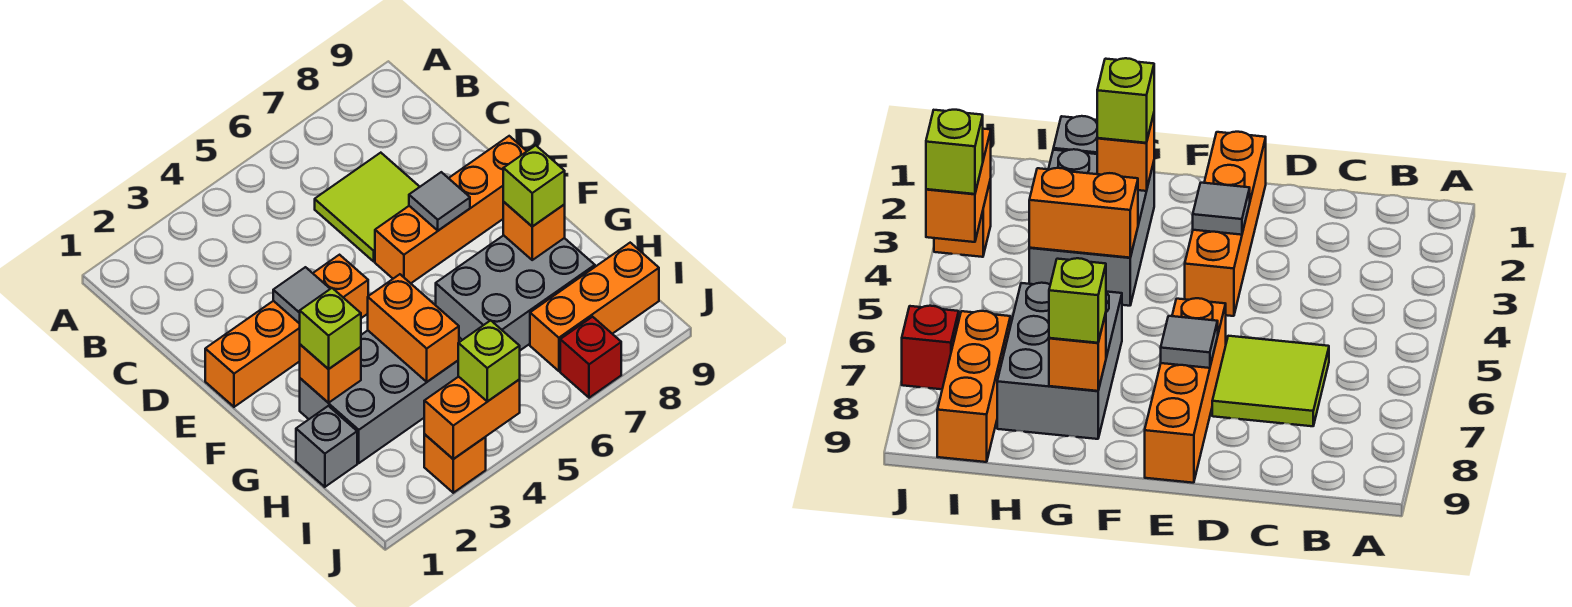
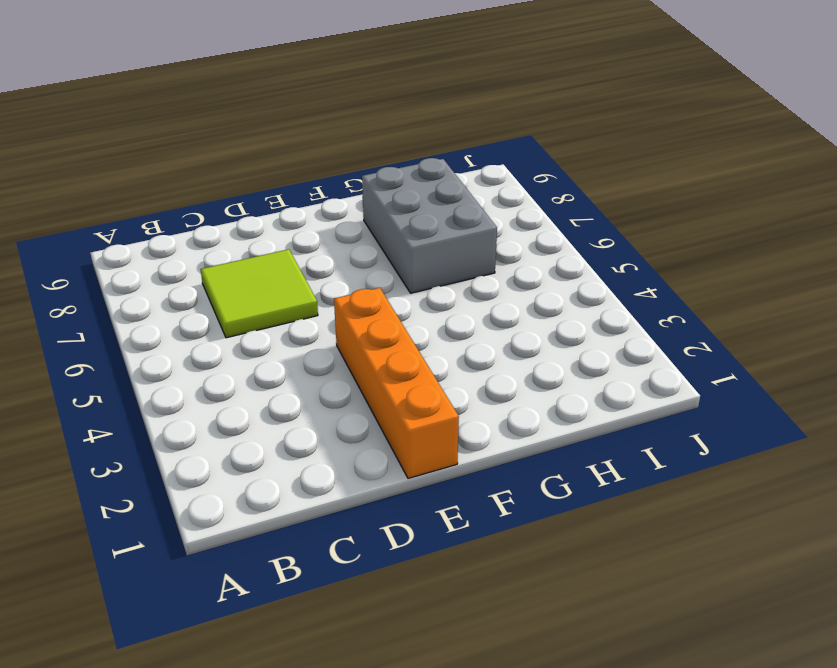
none -> orange 1x4 brick [375,136,527,283]
none -> grey 2x3 brick [300,331,459,463]
none -> grey 1x1 brick [296,406,357,487]

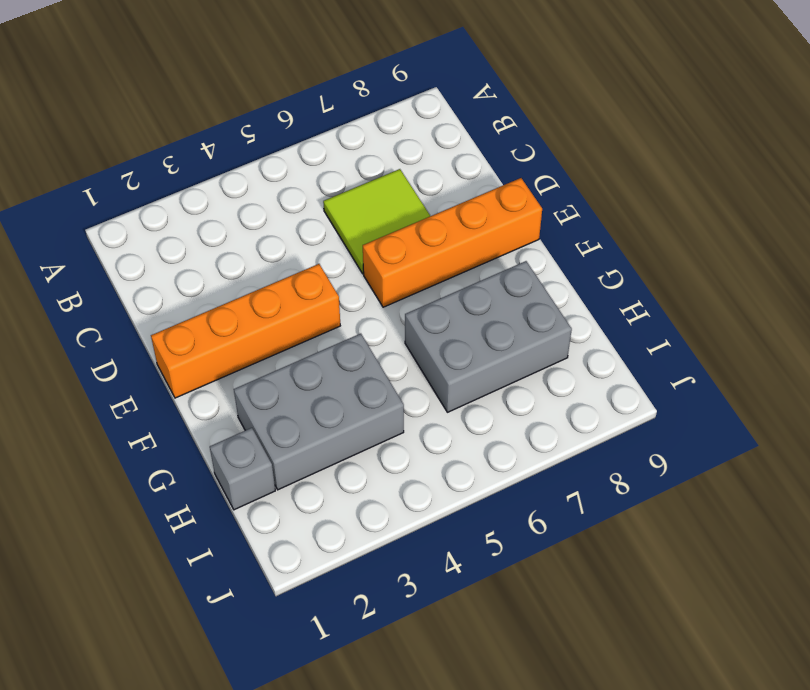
none -> orange 1x3 brick [530,243,659,371]
none -> orange 1x1 brick [424,434,486,493]
none -> red 1x1 brick [560,317,621,398]

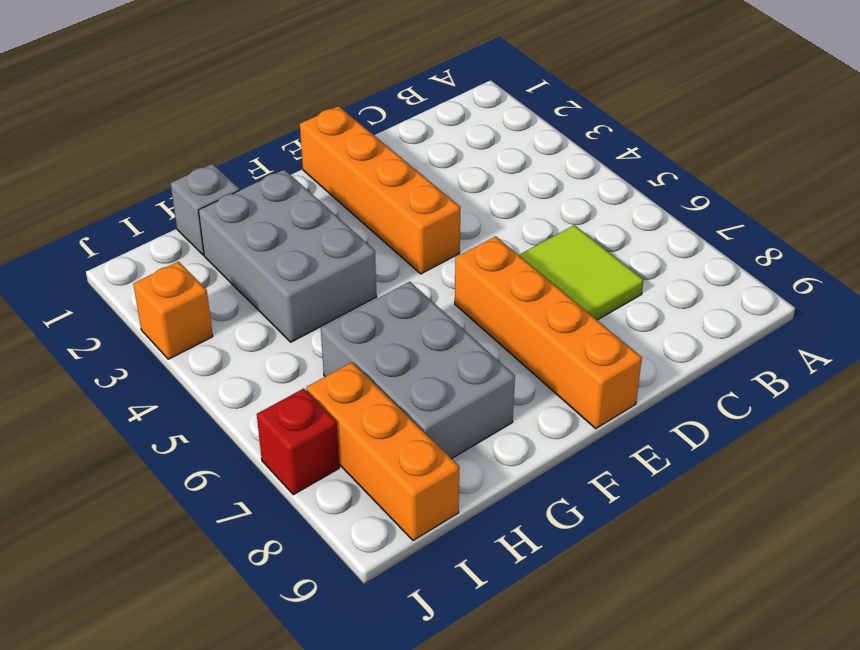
none -> grey 1x1 tile [273,267,330,324]
none -> grey 1x1 tile [409,172,470,231]
none -> orange 1x1 brick [300,345,361,403]

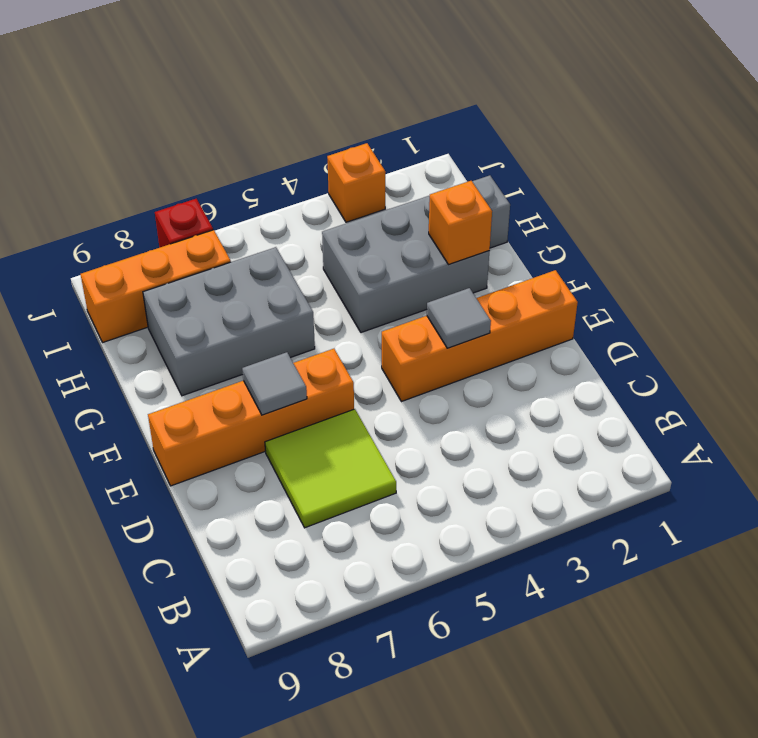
none -> orange 1x2 brick [368,274,459,382]
none -> orange 1x1 brick [503,202,565,260]
none -> orange 1x2 brick [424,377,520,459]

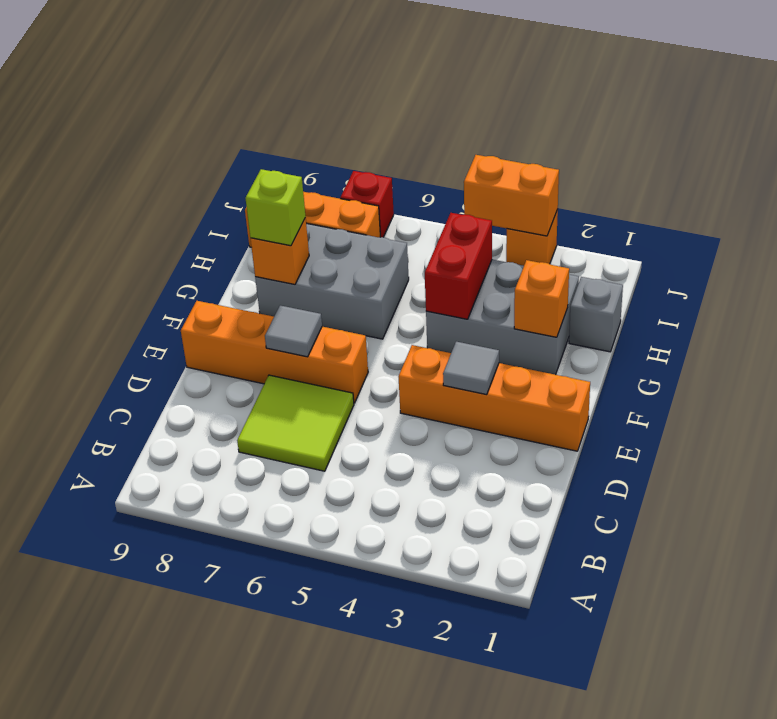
red 1x2 brick [425,213,492,319] -> orange 1x2 brick [368,274,459,382]
none -> lime 1x1 brick [300,288,361,369]
none -> lime 1x1 brick [458,320,520,402]

